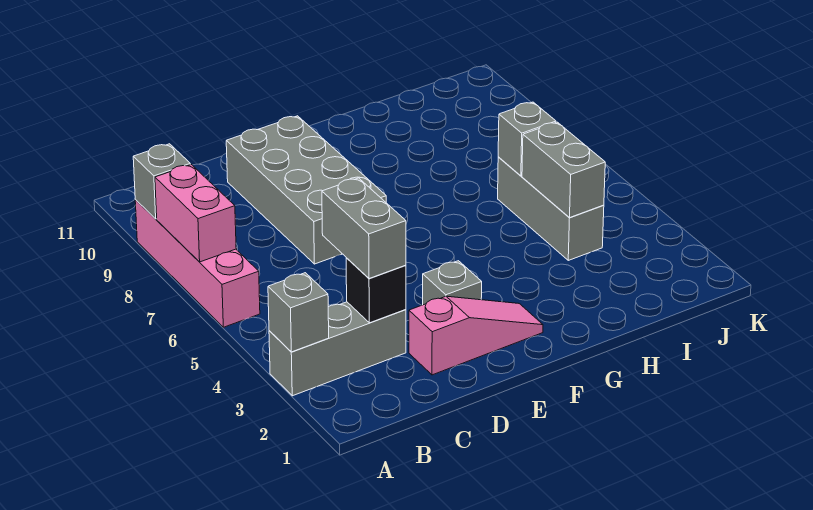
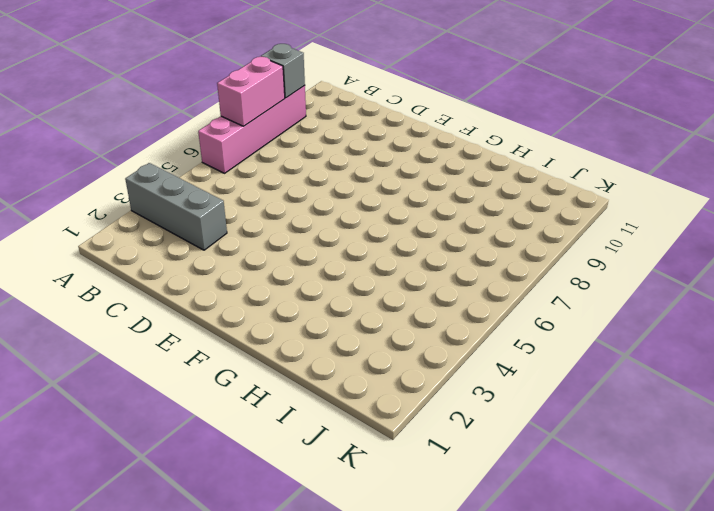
none -> pink 1x3 slope [409,296,543,375]
none -> grey 2x4 brick [226,116,386,264]
none -> grey 1x1 brick [423,261,482,305]

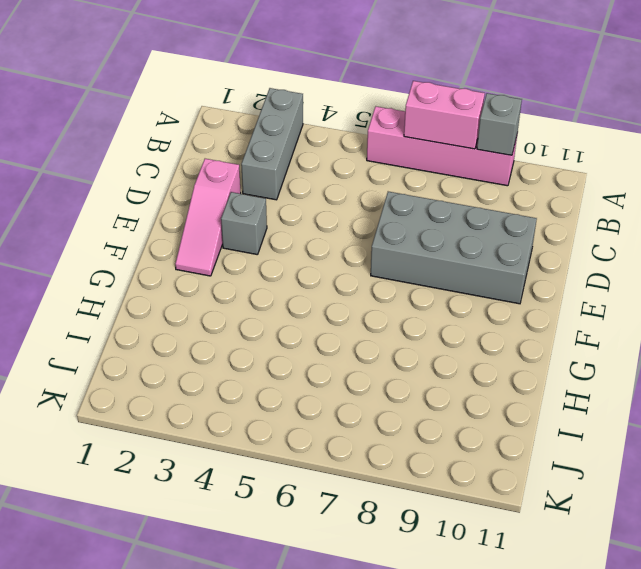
none -> grey 1x3 brick [498,157,604,260]
none -> grey 1x1 brick [268,273,329,352]
none -> black 1x1 brick [346,258,406,323]

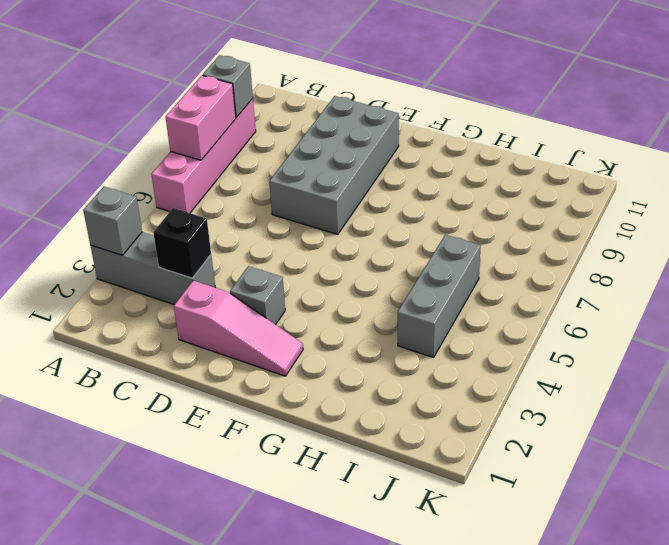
none -> grey 1x2 brick [522,122,605,218]
none -> grey 1x1 brick [498,102,556,176]
none -> grey 1x2 brick [322,178,406,279]

